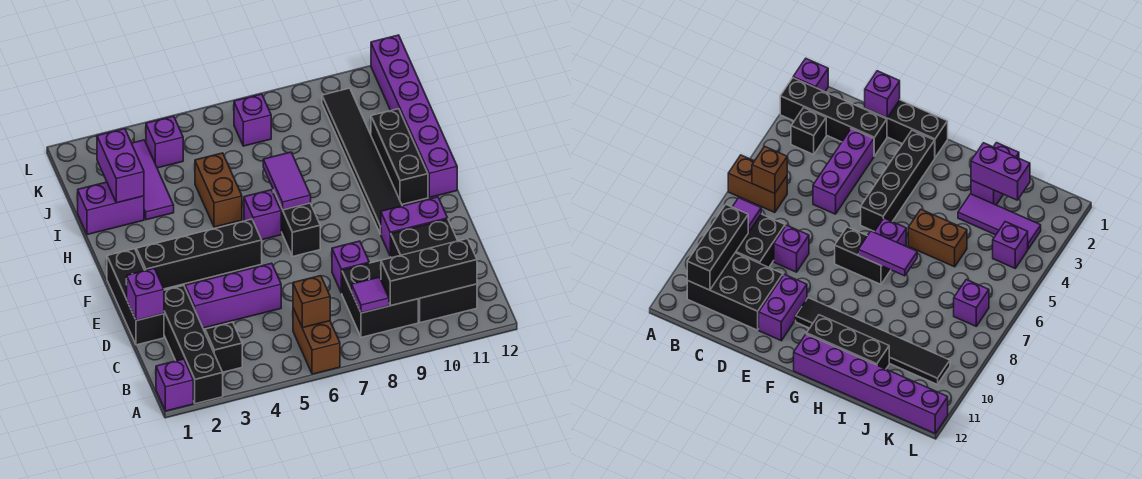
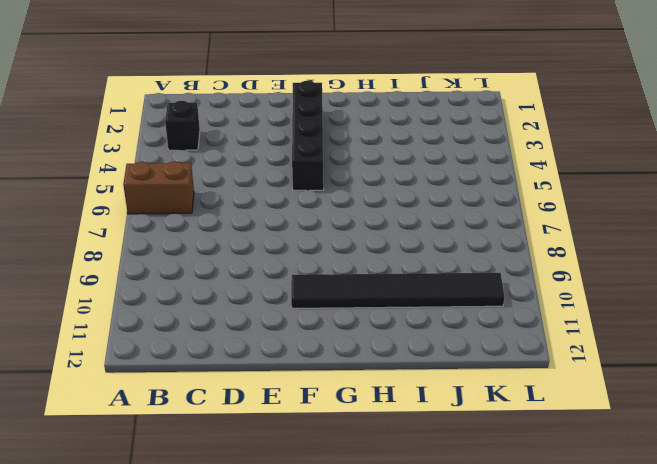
none -> purple 1x1 brick [156,359,193,411]
none -> black 1x4 brick [164,286,223,404]
none -> black 2x2 brick [342,260,418,337]

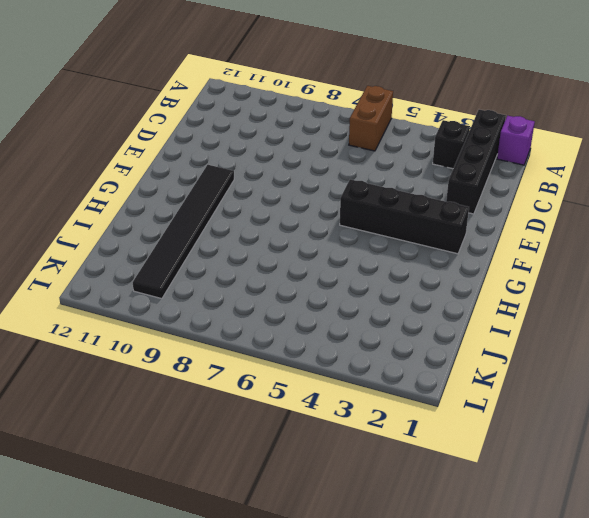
none -> black 2x2 brick [342,260,418,337]
none -> black 2x3 brick [391,219,477,323]
none -> black 1x3 brick [107,249,164,345]

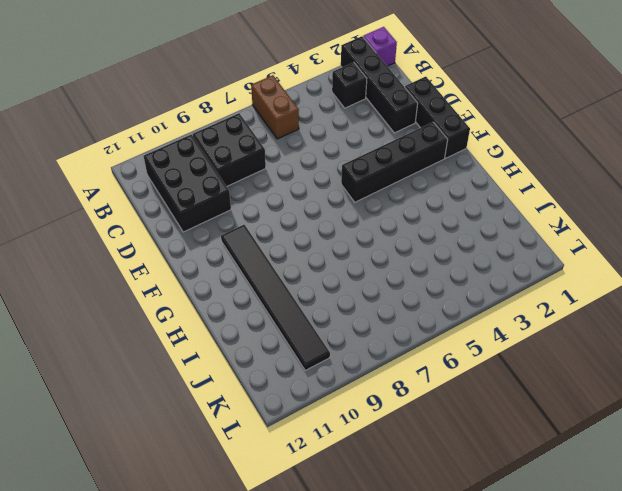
none -> purple 1x3 brick [185,263,281,328]
none -> purple 1x1 brick [332,241,369,293]
none -> purple 1x2 brick [381,197,448,256]

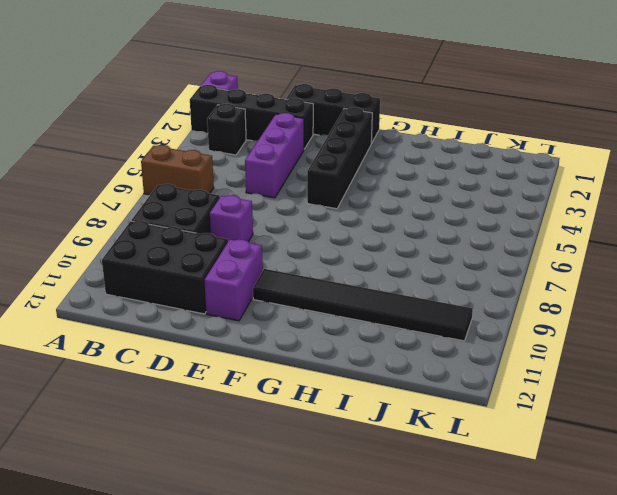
none -> black 1x2 brick [273,190,320,256]
none -> purple 1x1 brick [244,190,281,240]
none -> black 1x3 brick [371,109,428,204]

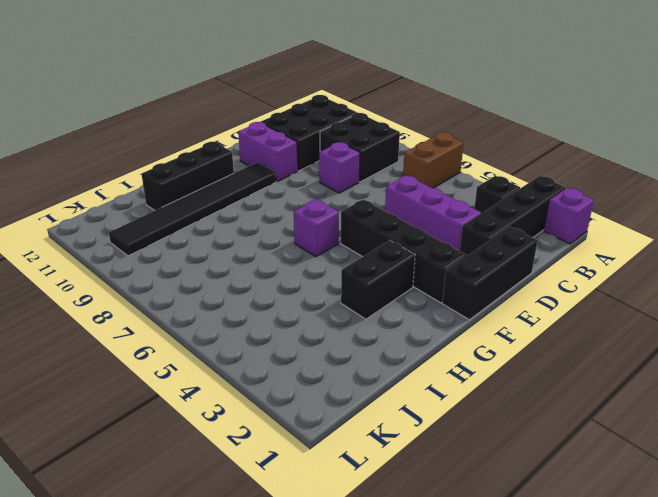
black 1x2 brick [341,240,415,319] -> black 1x2 brick moved to [273,190,320,256]
none -> purple 1x6 brick [371,35,457,198]
none -> brown 1x2 brick [195,153,242,227]
none -> purple 1x2 brick [77,182,144,235]

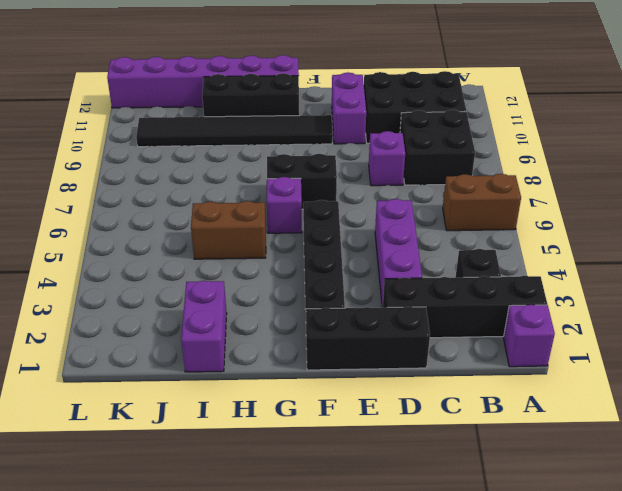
none -> purple 1x3 tile [132,140,174,220]
none -> purple 1x1 brick [146,116,183,168]
none -> purple 1x1 brick [234,94,271,146]

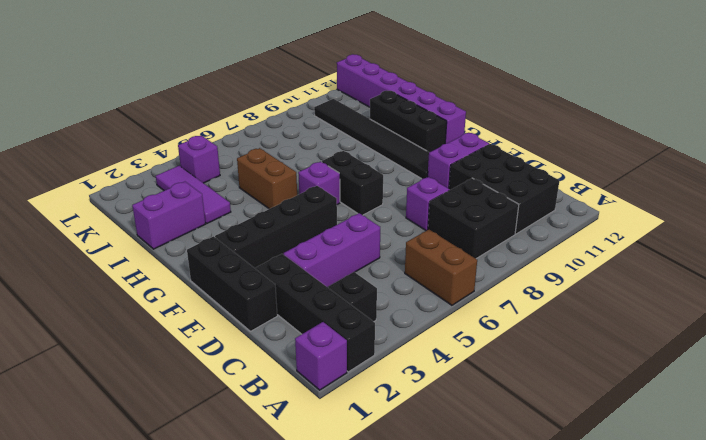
none -> purple 1x1 brick [234,94,271,146]
none -> brown 1x1 brick [293,276,330,328]
none -> purple 1x1 tile [352,277,389,313]

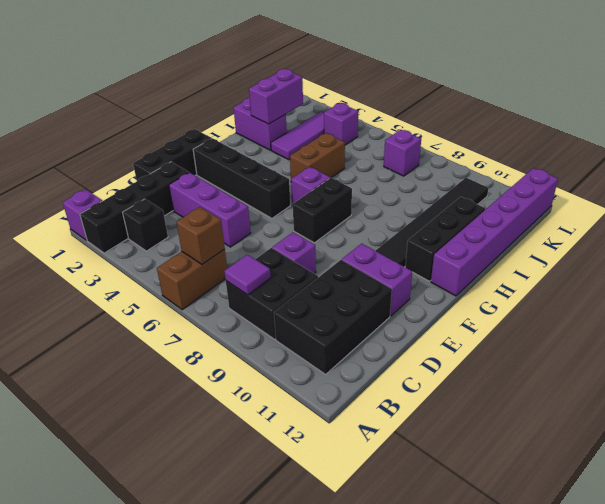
none -> black 1x3 brick [381,239,477,306]
none -> purple 1x1 brick [126,269,164,321]
none -> purple 1x2 tile [263,152,311,210]

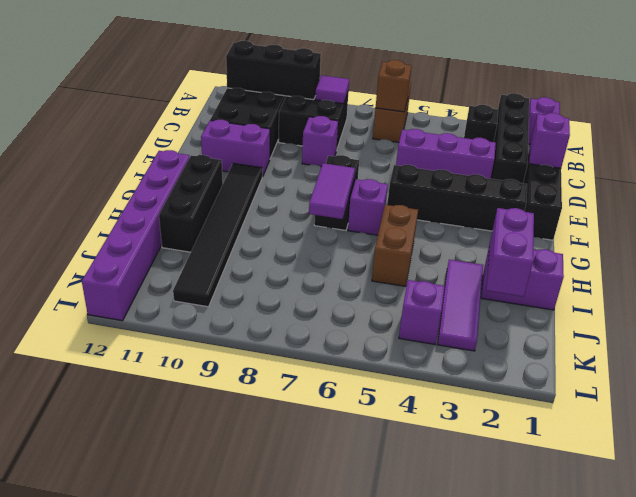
none -> purple 1x1 brick [234,94,271,146]

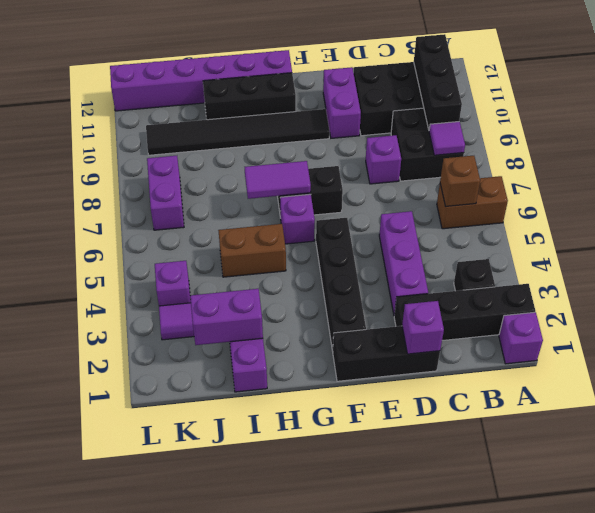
purple 1x2 brick [147,156,184,230] -> purple 1x1 brick [234,94,271,146]

